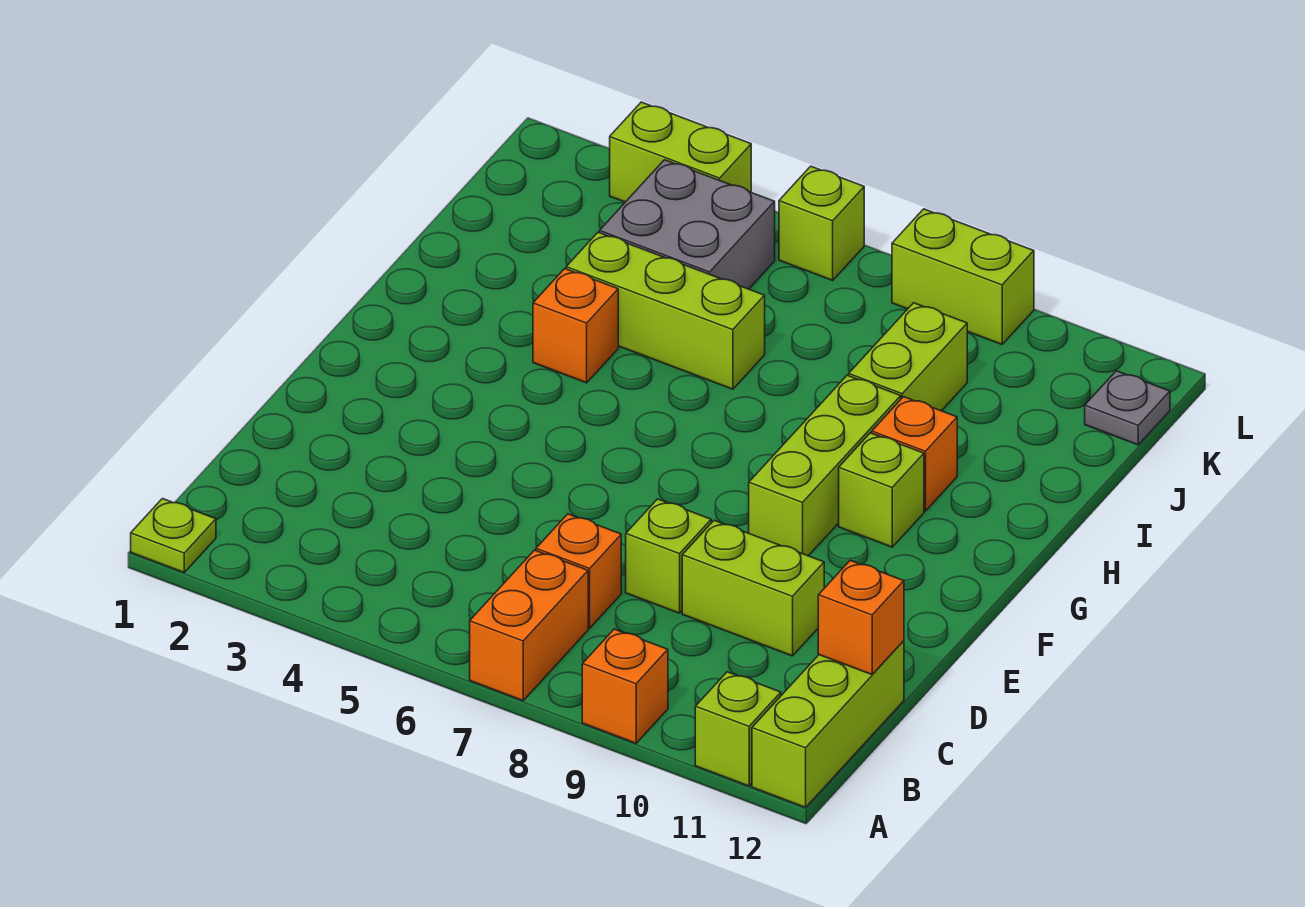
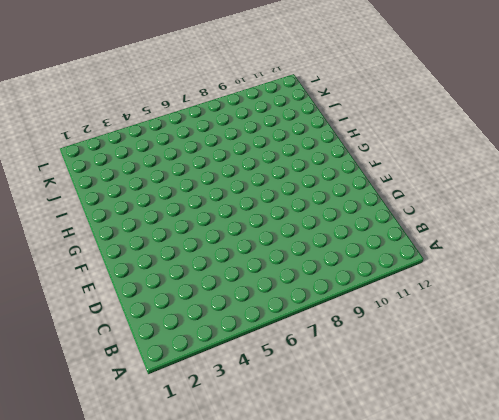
none -> lime 1x1 plate [131,499,216,572]
none -> orange 1x2 brick [470,550,588,701]
none -> orange 1x1 brick [582,629,668,743]

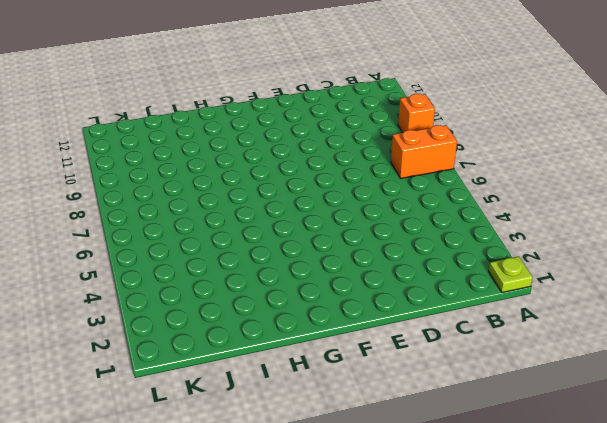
none -> lime 1x1 brick [695,672,781,786]
none -> lime 1x3 brick [752,641,904,807]
none -> orange 1x1 brick [536,514,621,628]

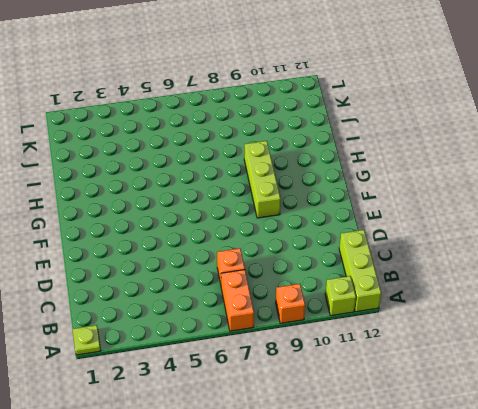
none -> lime 1x1 brick [626,499,711,613]
none -> lime 1x2 brick [682,520,824,656]
none -> lime 1x1 brick [839,433,924,547]

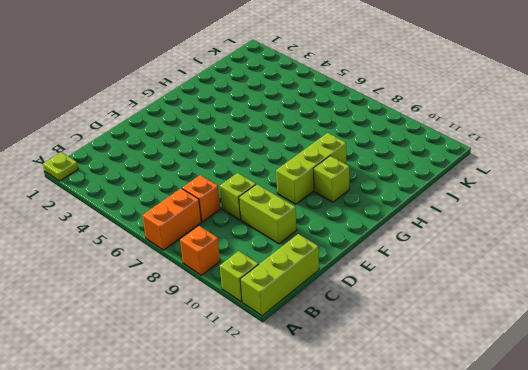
none -> orange 1x1 brick [533,269,618,383]
none -> orange 1x1 brick [872,397,957,511]
none -> lime 1x3 brick [566,232,765,389]

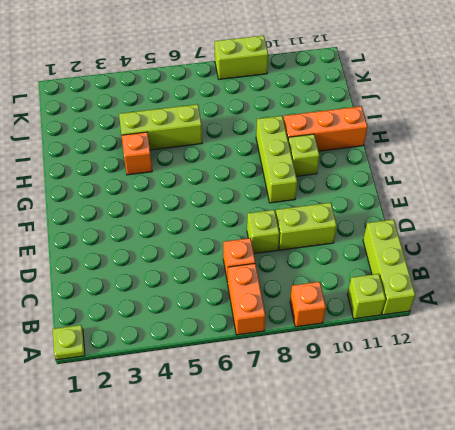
orange 1x3 brick [283,106,368,151] -> orange 1x1 brick [872,397,957,511]
none -> lime 1x2 brick [849,303,967,411]
none -> grey 2x2 brick [599,160,775,289]
none -> grey 1x1 plate [1085,371,1170,445]

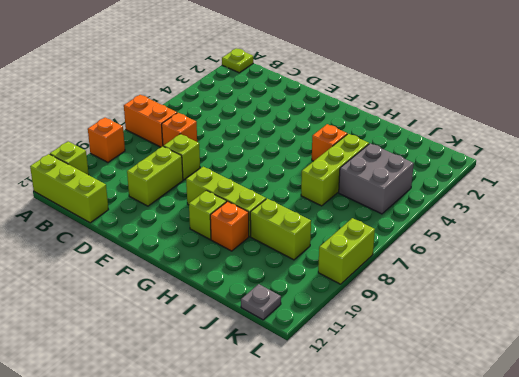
none -> lime 1x2 brick [610,102,751,202]
none -> lime 1x1 brick [779,166,864,280]
none -> orange 1x1 brick [818,560,904,675]

